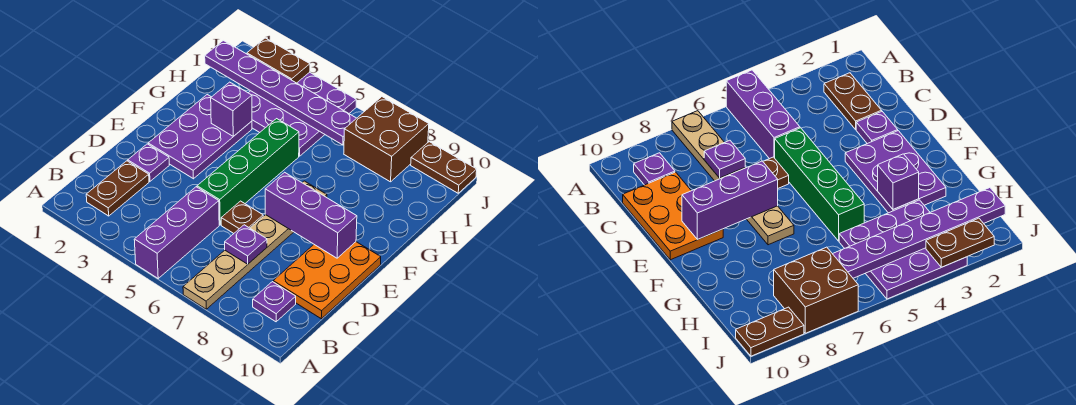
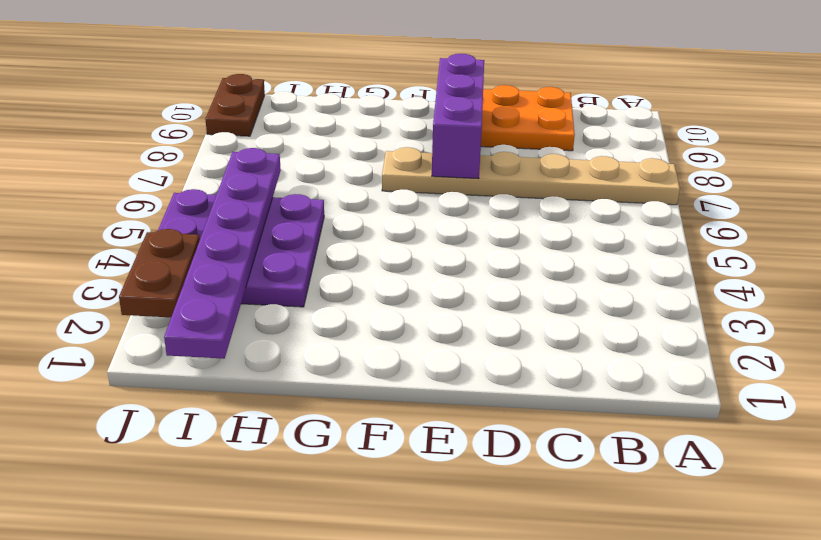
none -> purple 1x3 brick [134,187,219,278]
none -> brown 1x2 plate [86,161,149,216]
none -> purple 1x1 plate [253,282,296,322]

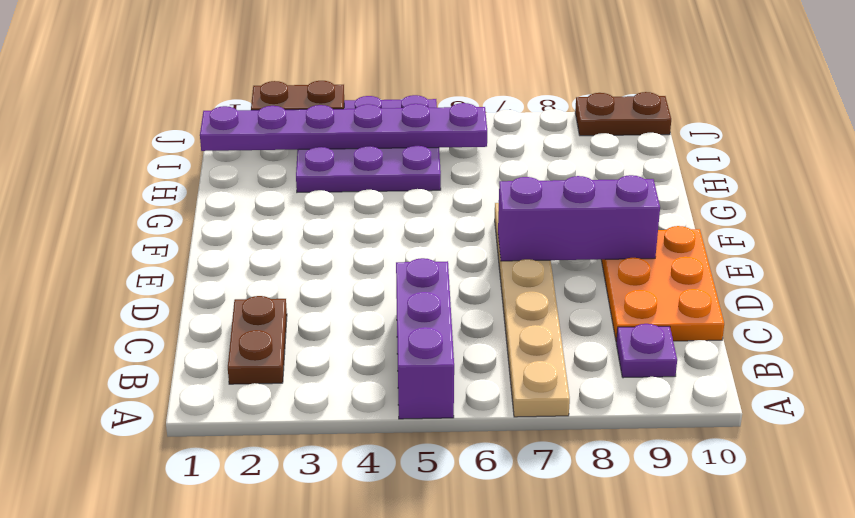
none -> purple 1x1 plate [128,144,169,181]
none -> green 1x4 brick [197,119,299,225]
none -> brown 1x1 plate [221,201,263,233]

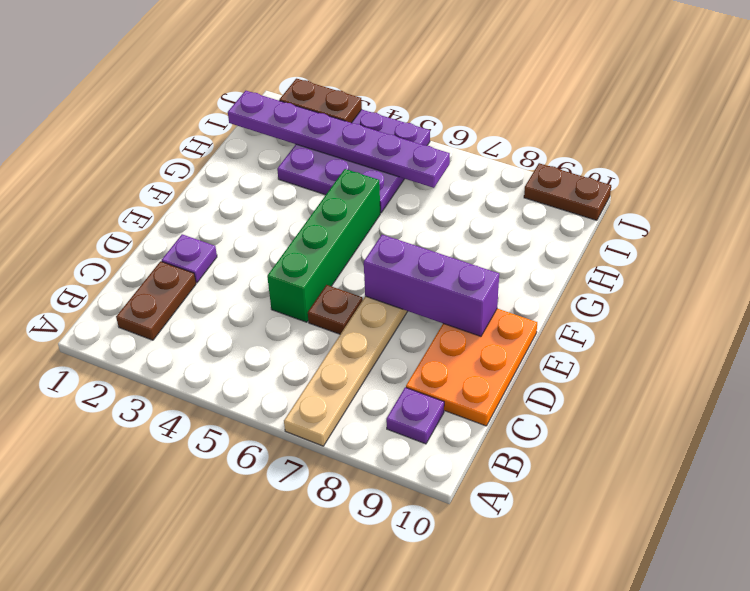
none -> purple 1x3 brick [134,187,219,278]
none -> purple 2x3 plate [148,95,252,179]
none -> brown 2x2 brick [344,97,429,182]

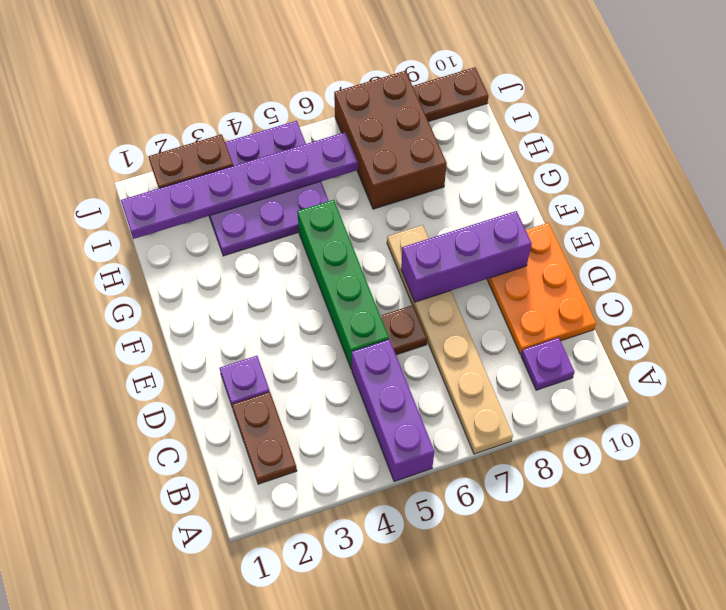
brown 2x3 brick [334,71,447,209] -> brown 2x2 brick [344,97,429,182]
none -> purple 2x3 plate [148,95,252,179]
none -> purple 1x1 plate [225,225,267,264]
none -> purple 1x1 brick [211,82,252,136]

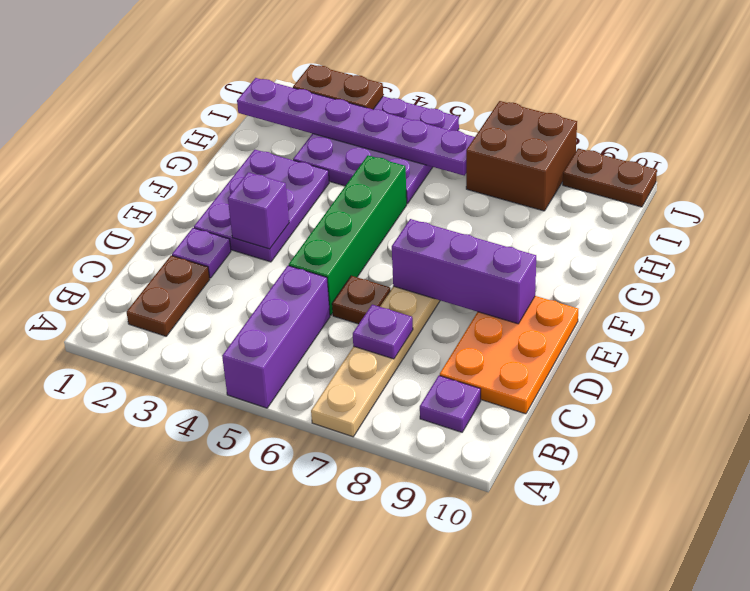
purple 1x1 brick [228,172,289,249] -> purple 1x1 brick moved to [211,82,252,136]

